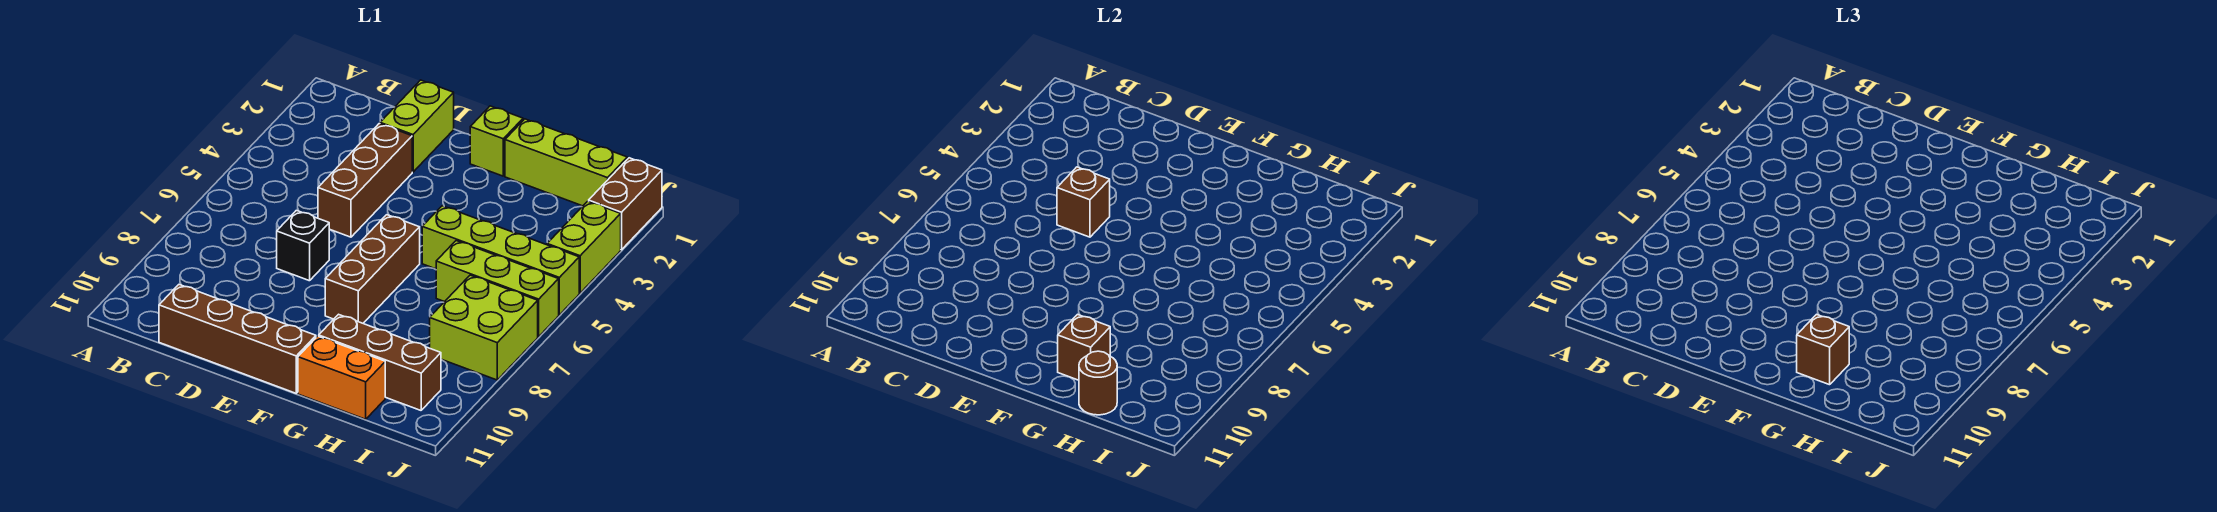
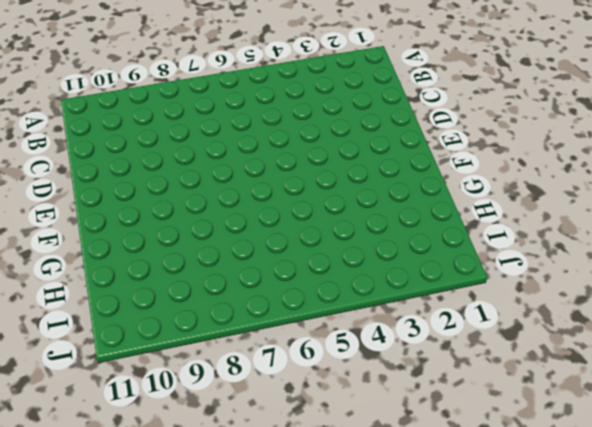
none -> brown 1x4 brick [159,285,316,393]
none -> lime 1x2 brick [380,80,454,172]
none -> brown 1x3 brick [318,124,412,237]

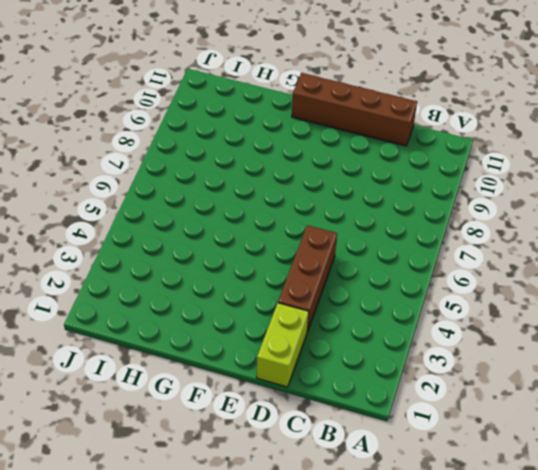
none -> black 1x1 brick [277,210,330,281]
none -> lime 1x1 brick [470,106,523,176]
none -> brown 1x3 brick [325,215,420,323]

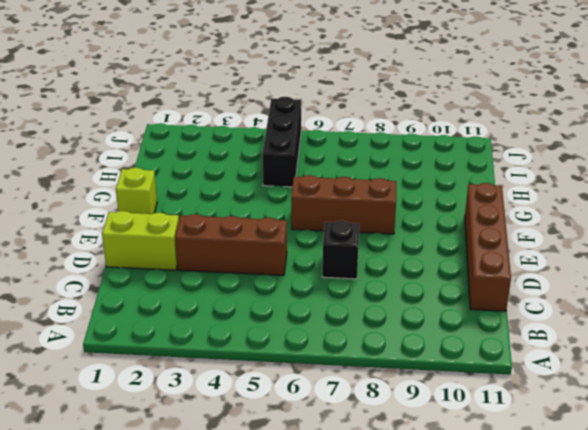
black 1x3 brick [262,97,301,187] -> lime 1x4 brick [422,206,579,315]
none -> lime 1x3 brick [505,119,627,206]
none -> brown 1x3 brick [319,314,441,410]
none -> orange 1x2 brick [298,336,385,419]

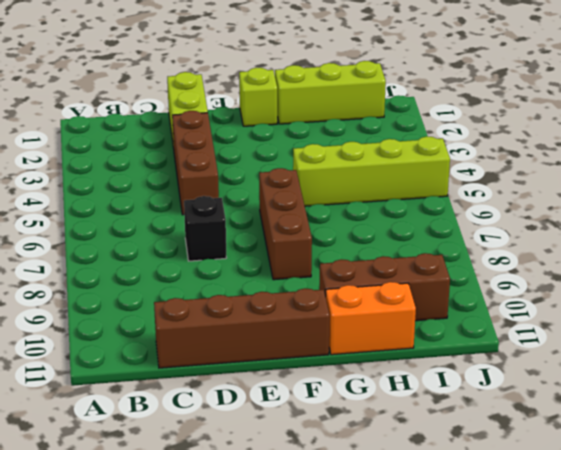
none -> lime 1x3 brick [436,241,559,337]
none -> lime 2x2 brick [430,275,538,380]
none -> brown 1x2 brick [589,158,662,250]

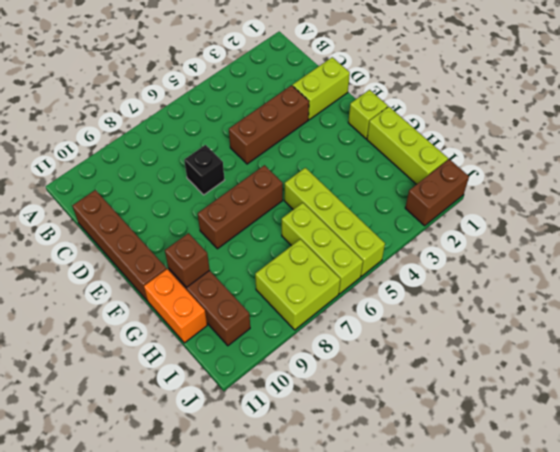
none -> lime 1x2 brick [547,201,621,293]
none -> brown 1x1 brick [1057,167,1110,237]
none -> brown 1x1 round brick [1079,351,1117,415]

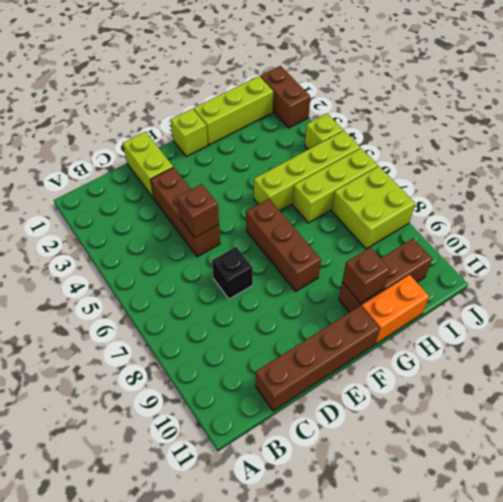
lime 1x1 brick [305,114,343,149] -> lime 1x2 brick [547,201,621,293]
none -> brown 1x1 round brick [1079,351,1117,415]
none -> brown 1x1 brick [1797,314,1849,385]

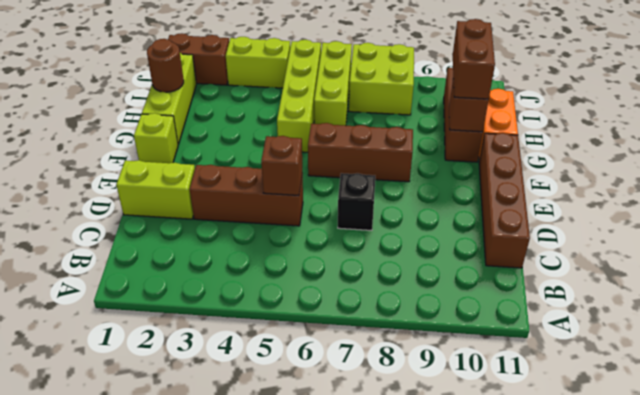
brown 1x2 brick [453,19,495,99] -> brown 1x1 brick [1797,314,1849,385]
brown 1x1 round brick [147,39,184,92] -> brown 1x1 round brick moved to [1079,351,1117,415]

